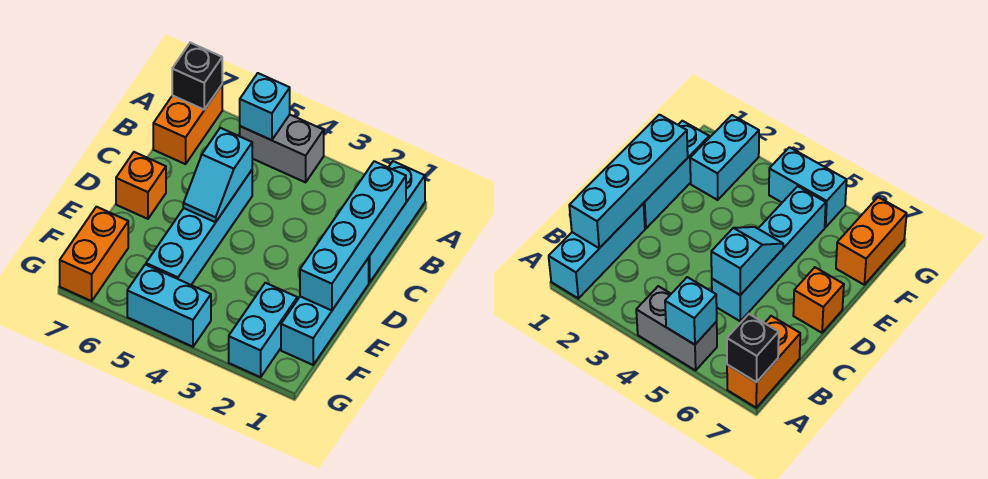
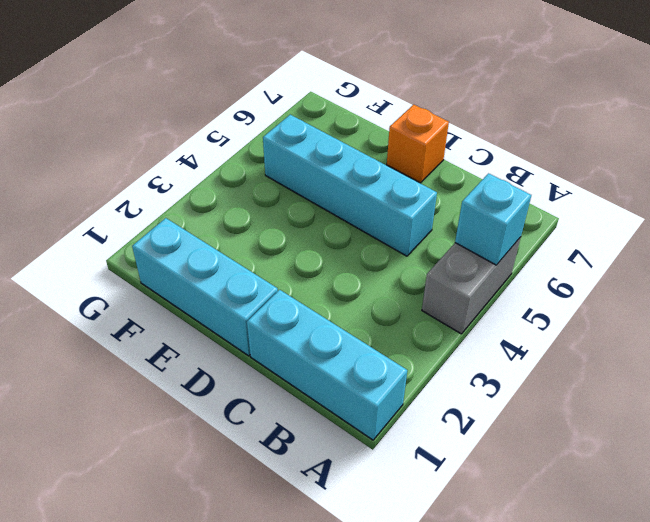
none -> orange 1x2 brick [153,85,222,164]
none -> cyan 1x2 brick [229,283,297,377]
none -> orange 1x2 brick [60,207,128,301]

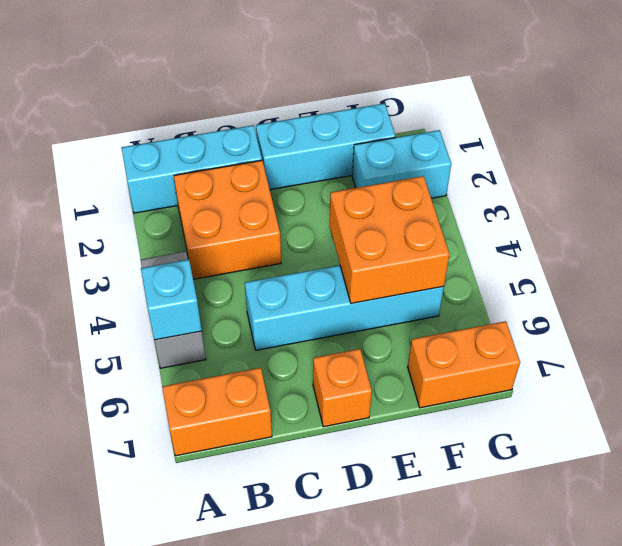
orange 2x2 brick [174,160,281,279] -> none
orange 2x2 brick [330,176,450,303] -> none
none -> cyan 1x2 brick [127,265,211,347]
none -> black 1x1 brick [172,43,222,110]
none -> cyan 1x4 brick [300,161,406,310]

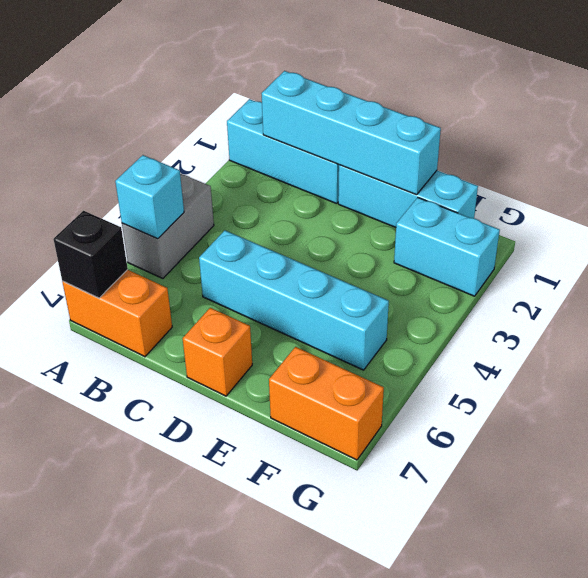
none -> cyan 1x2 brick [127,265,211,347]
none -> cyan 1x2 slope [183,128,252,222]

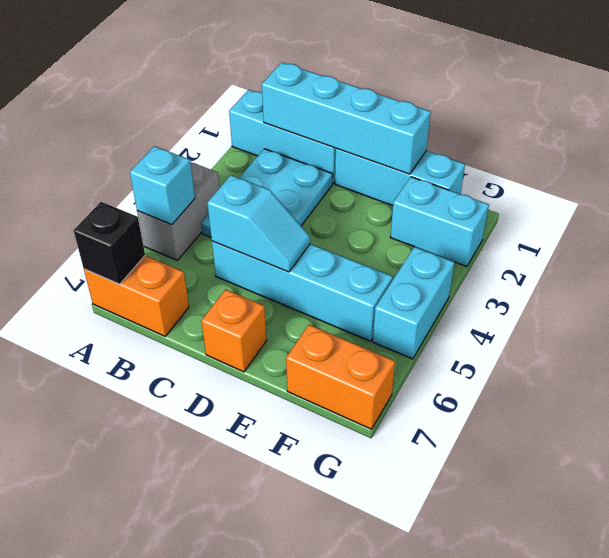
cyan 2x3 plate [201,149,333,237] -> none

